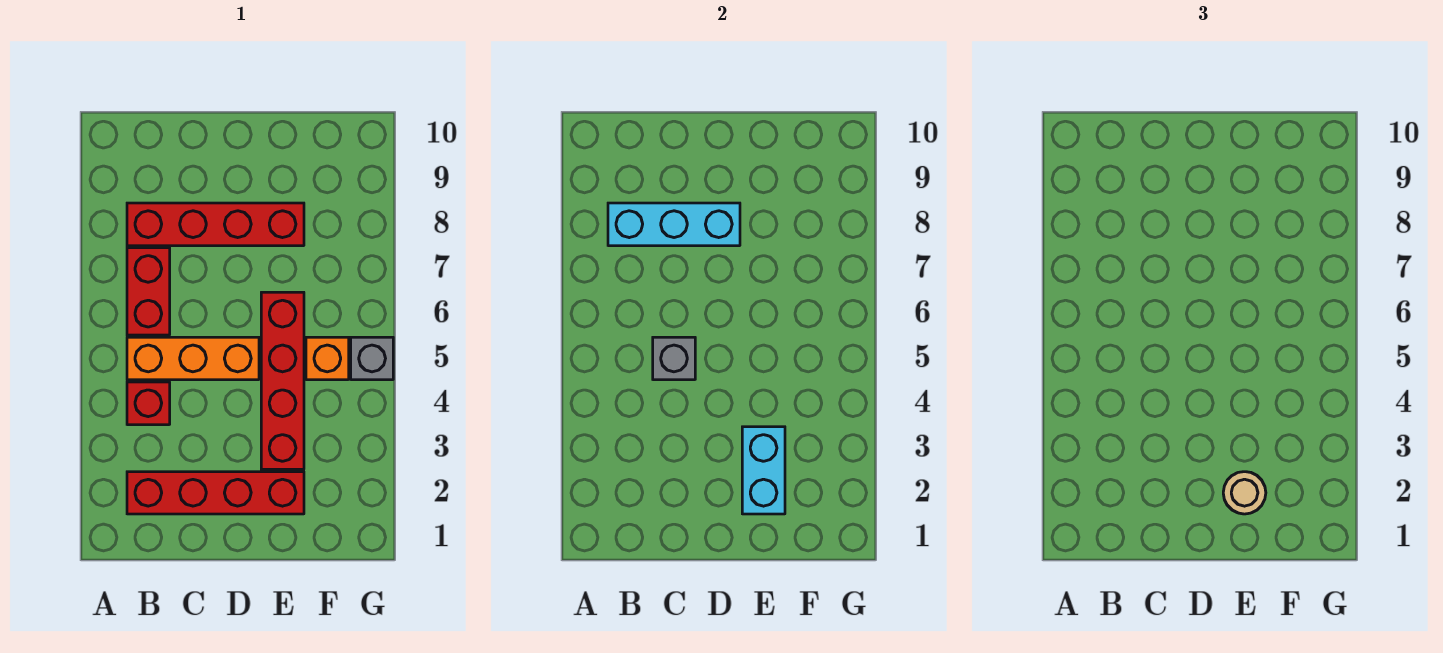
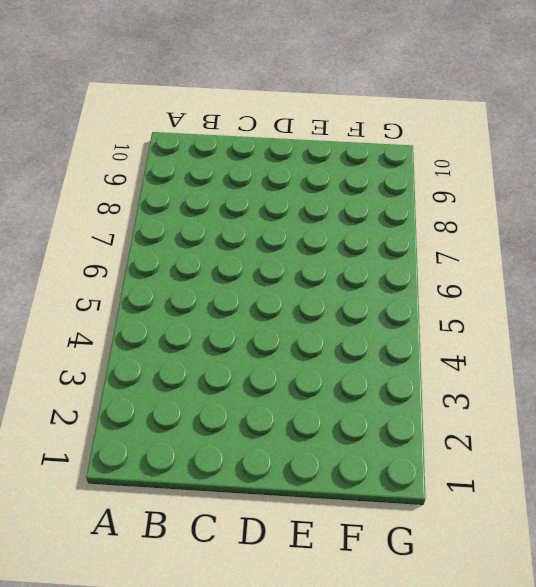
none -> red 1x4 brick [127,472,304,514]
none -> red 1x1 brick [127,382,170,425]
none -> orange 1x3 brick [127,337,259,380]

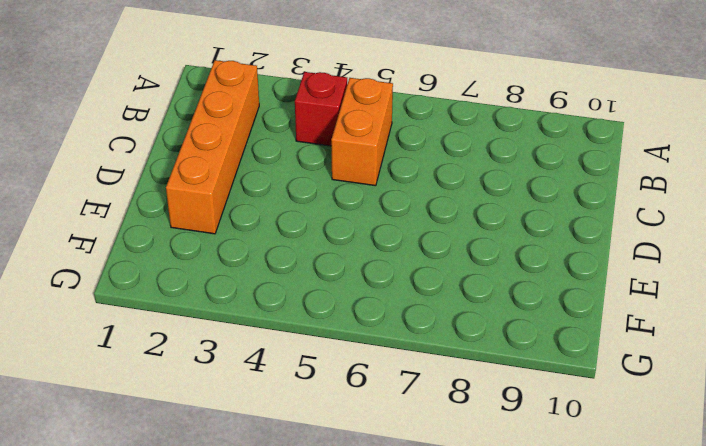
orange 1x4 brick [166,60,259,234] -> red 1x4 brick [127,472,304,514]
orange 1x2 brick [331,78,393,186] -> orange 1x3 brick [127,337,259,380]
none -> red 1x2 brick [127,248,170,335]
none -> red 1x4 brick [127,203,304,246]
none -> red 1x4 brick [261,292,304,469]

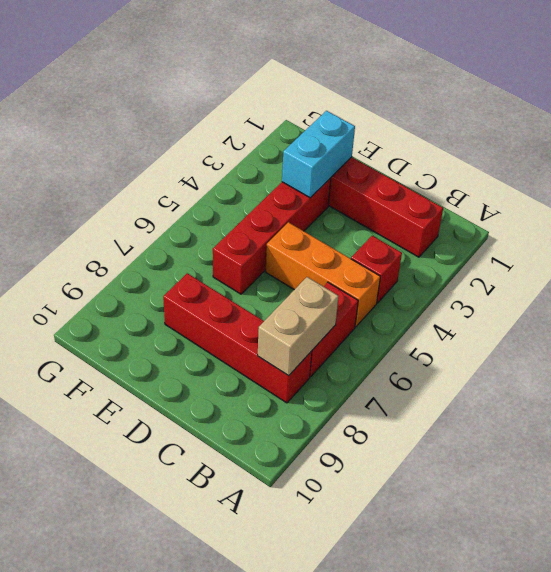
tan 1x2 brick [258,277,339,376] -> cyan 1x3 brick [608,203,740,246]
none -> orange 1x1 brick [306,337,349,380]
none -> grey 1x1 brick [351,337,393,380]
none -> grey 1x1 brick [653,337,695,380]

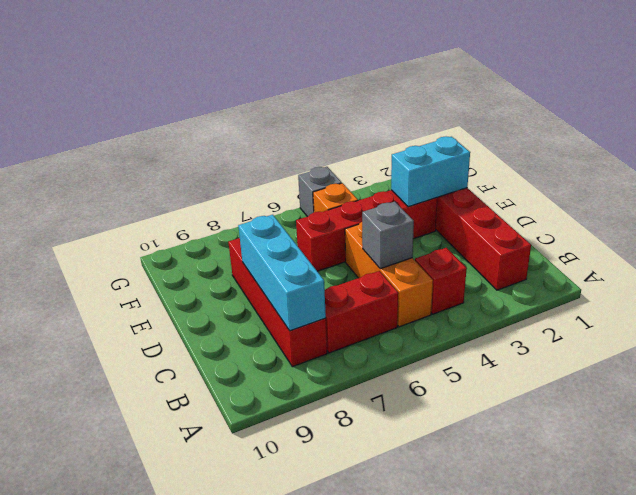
none -> tan 1x1 round brick [1223,472,1266,514]

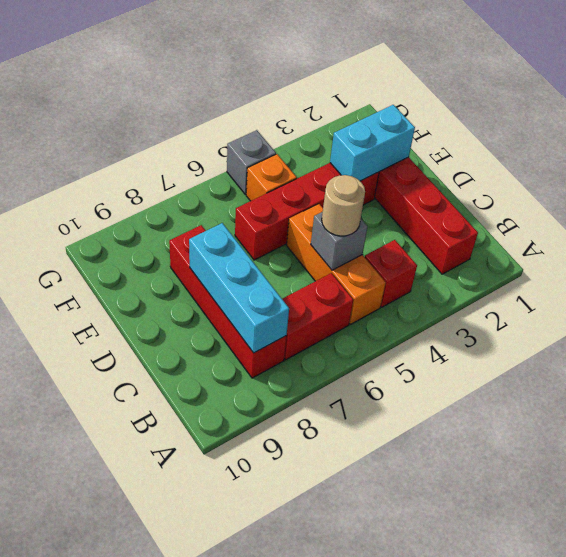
tan 1x1 round brick [322,175,365,236] -> tan 1x1 round brick moved to [1223,472,1266,514]

